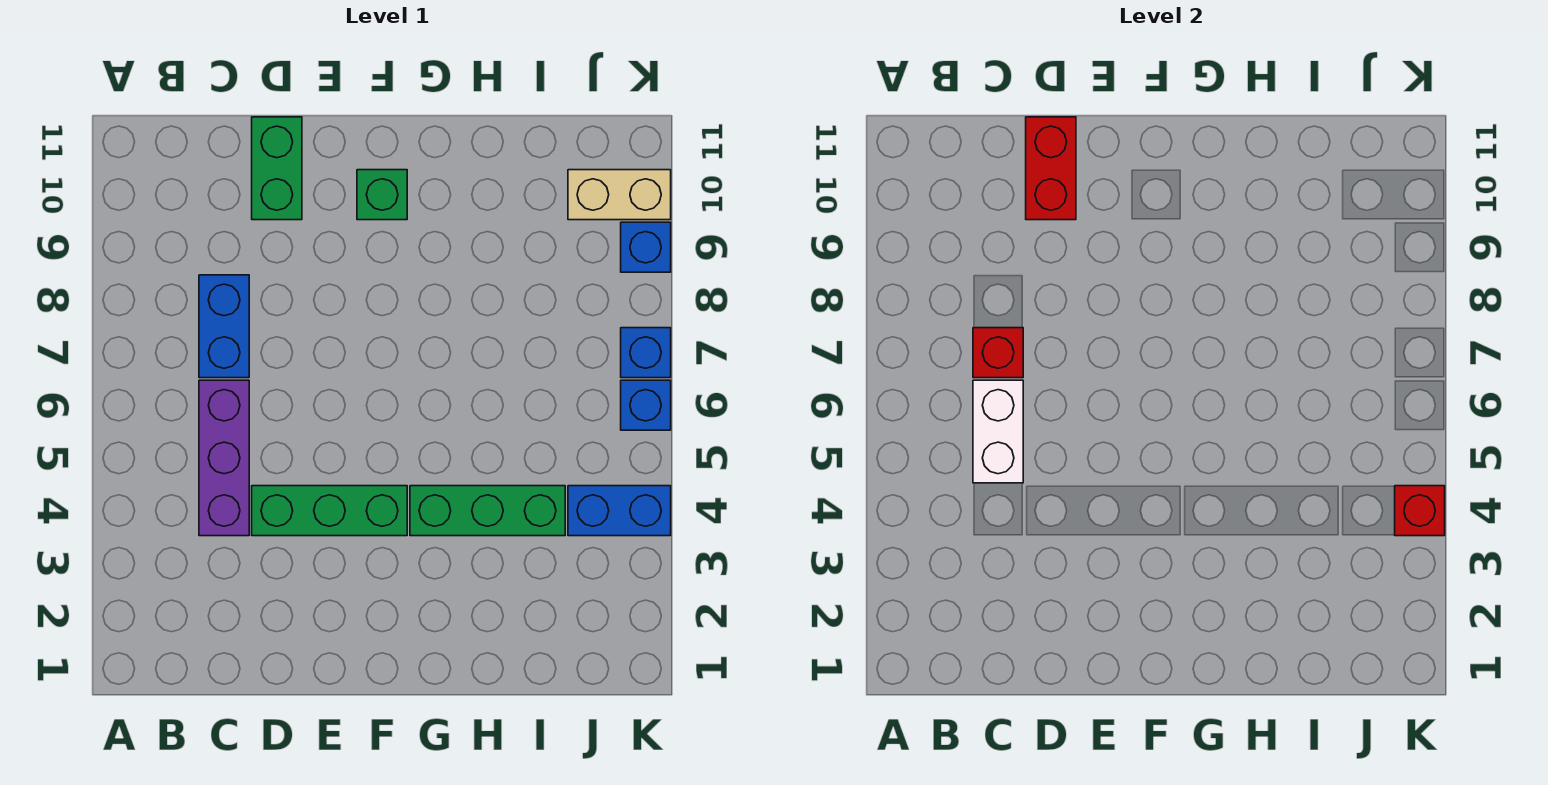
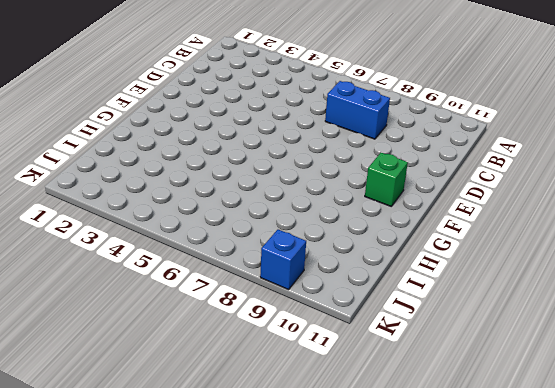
none -> purple 1x3 brick [199,380,249,536]
none -> green 1x3 brick [252,486,407,536]
none -> green 1x2 brick [252,117,302,220]

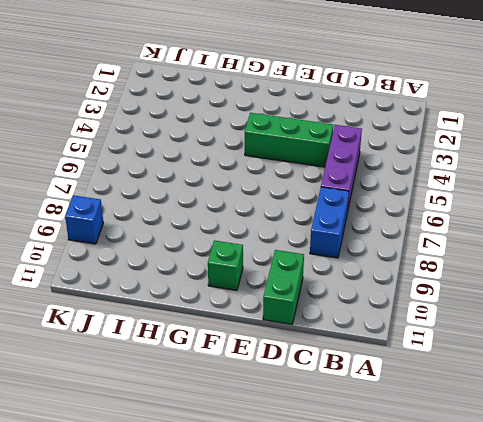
none -> green 1x3 brick [410,486,565,536]
none -> blue 1x2 brick [568,486,671,536]
none -> tan 1x2 brick [568,170,671,220]

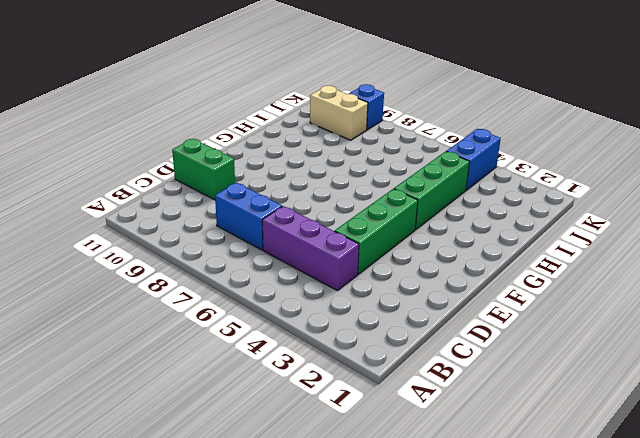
tan 1x2 brick [310,86,368,140] -> tan 1x2 brick turned to [568,170,671,220]
none -> green 1x1 brick [357,170,407,220]
none -> blue 1x1 brick [621,380,671,430]
none -> blue 1x1 brick [621,328,671,378]

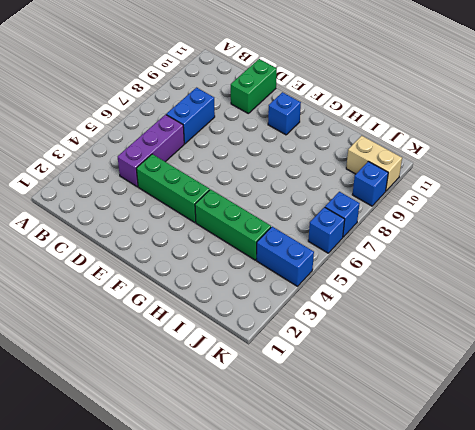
blue 1x1 brick [268,92,301,135] -> green 1x1 brick [357,170,407,220]
none -> white 1x2 brick [973,380,1023,483]
none -> red 1x1 brick [973,328,1023,378]
none -> red 1x2 brick [1026,117,1076,220]

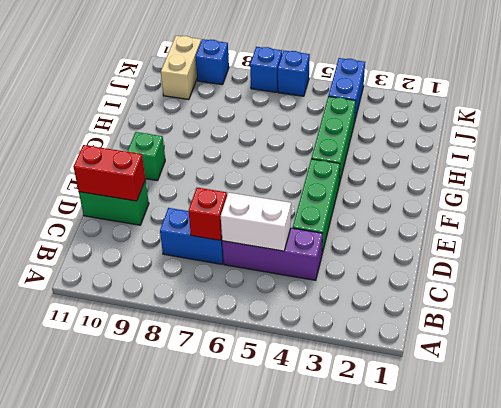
none -> red 1x1 brick [1395,486,1445,536]

